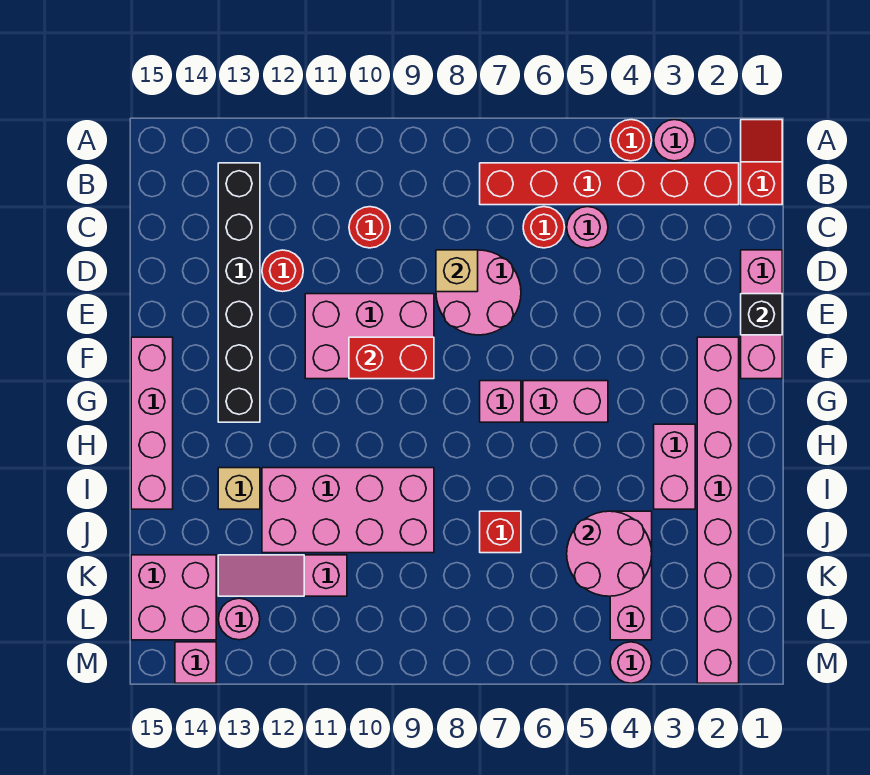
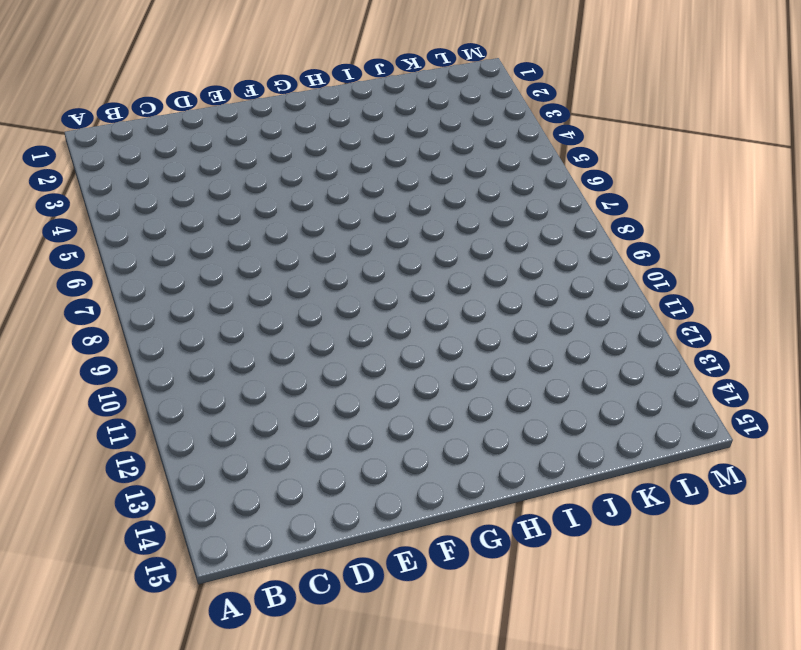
none -> red 1x2 slope [741,120,782,205]
none -> pink 1x1 round brick [654,120,695,161]
none -> red 1x1 round brick [610,120,652,161]
none -> red 1x6 brick [480,163,739,205]

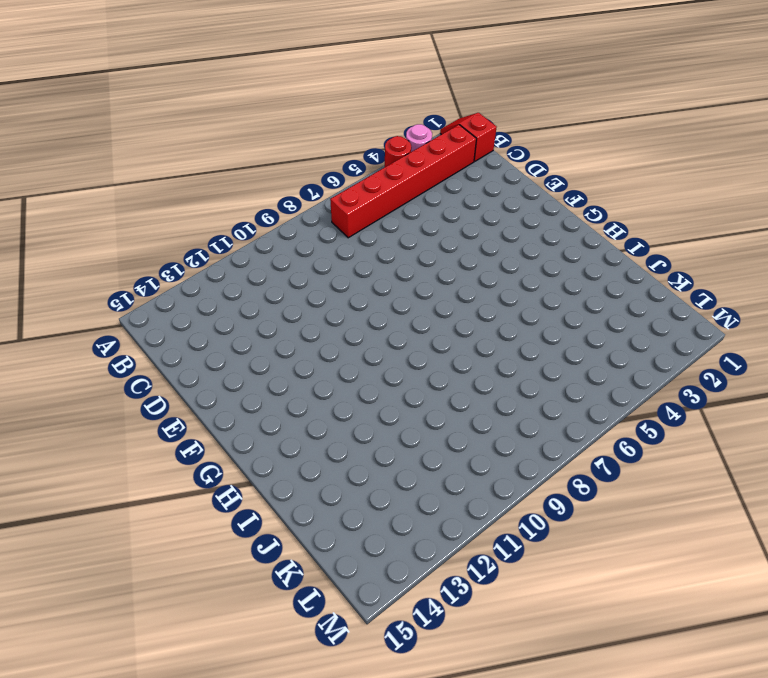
none -> black 1x6 brick [218,163,260,422]
none -> pink 1x1 round brick [567,207,608,248]
none -> red 1x1 round brick [523,207,565,248]
none -> red 1x1 round brick [349,207,390,248]

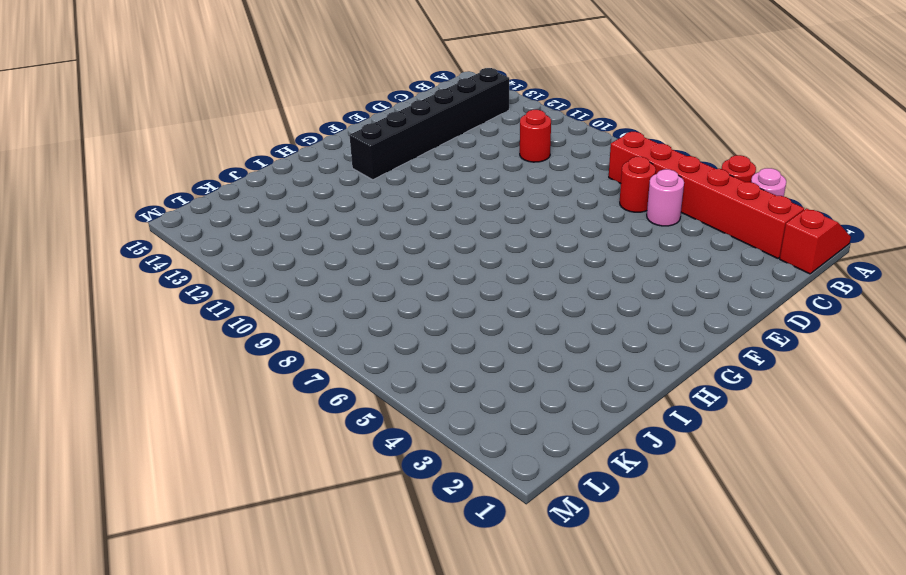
none -> pink 1x3 brick [741,250,782,379]
none -> pink 2x2 round brick [436,250,521,335]
none -> red 1x1 round brick [262,250,303,292]
none -> pink 2x3 brick [305,294,434,379]

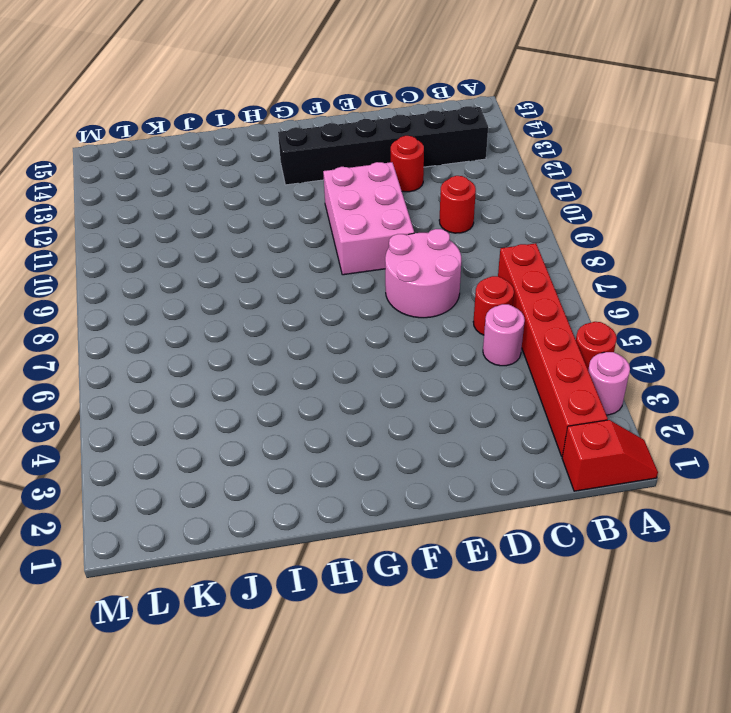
none -> pink 1x3 brick [741,250,782,379]
none -> pink 1x8 brick [697,337,739,683]
none -> pink 1x4 brick [131,337,173,509]
none -> pink 1x2 brick [523,381,608,422]

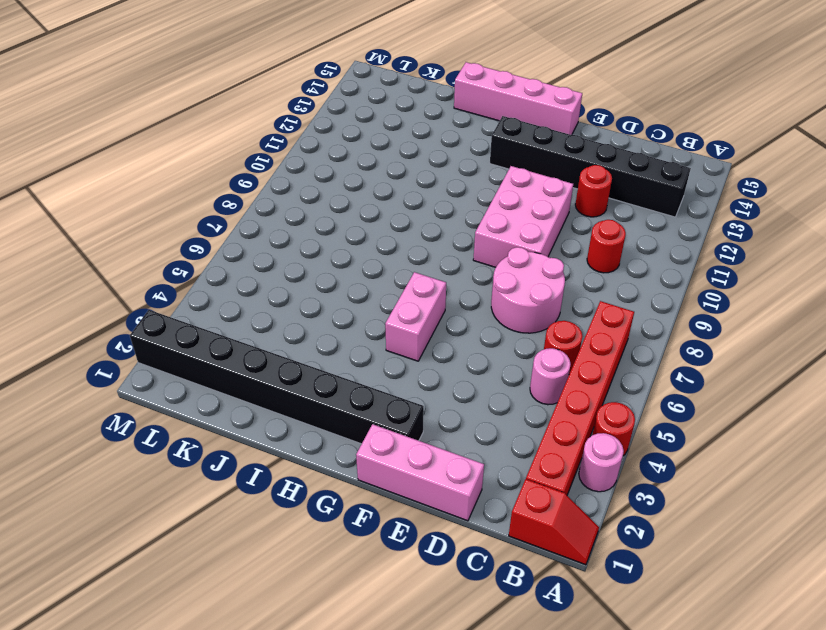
black 1x8 brick [130,310,424,444] -> pink 1x8 brick [697,337,739,683]
none -> pink 1x1 brick [480,381,521,422]
none -> pink 1x2 brick [654,424,695,509]
none -> pink 2x4 brick [262,468,434,553]
none -> tan 1x1 brick [218,468,260,509]

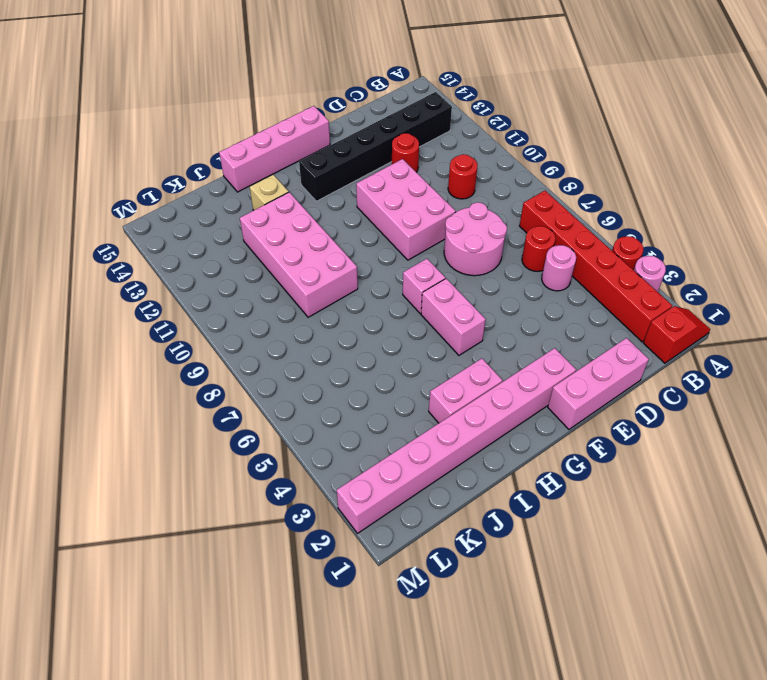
none -> pink 1x3 brick [610,511,652,640]
none -> red 1x1 brick [480,511,521,553]
none -> pink 1x3 slope [218,555,347,596]
none -> pink 2x2 brick [131,555,216,640]

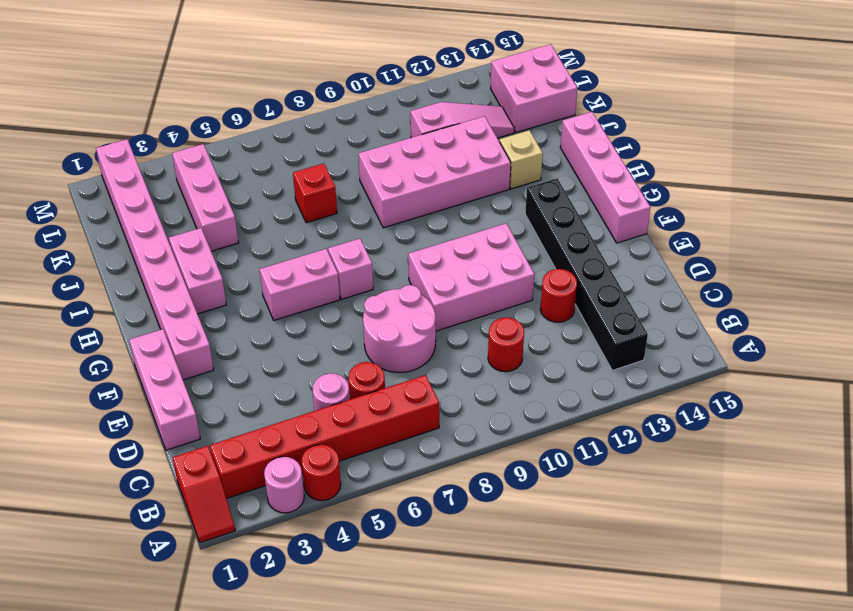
none -> pink 1x1 round brick [218,598,260,640]
none -> pink 1x1 round brick [610,642,652,683]
none -> pink 1x1 brick [175,642,216,683]
none -> tan 1x1 brick [436,250,478,292]

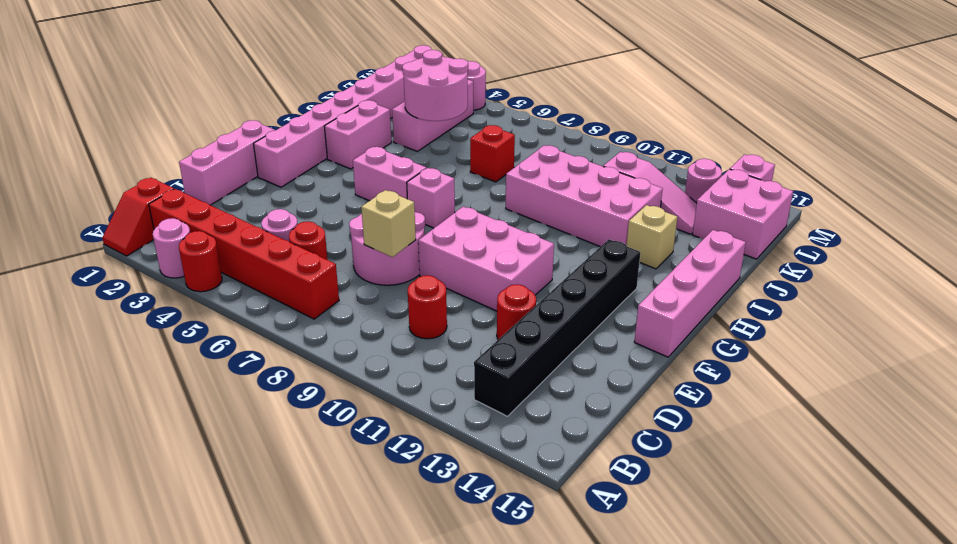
none -> black 1x1 brick [741,294,782,335]
none -> red 1x2 brick [349,337,434,379]

